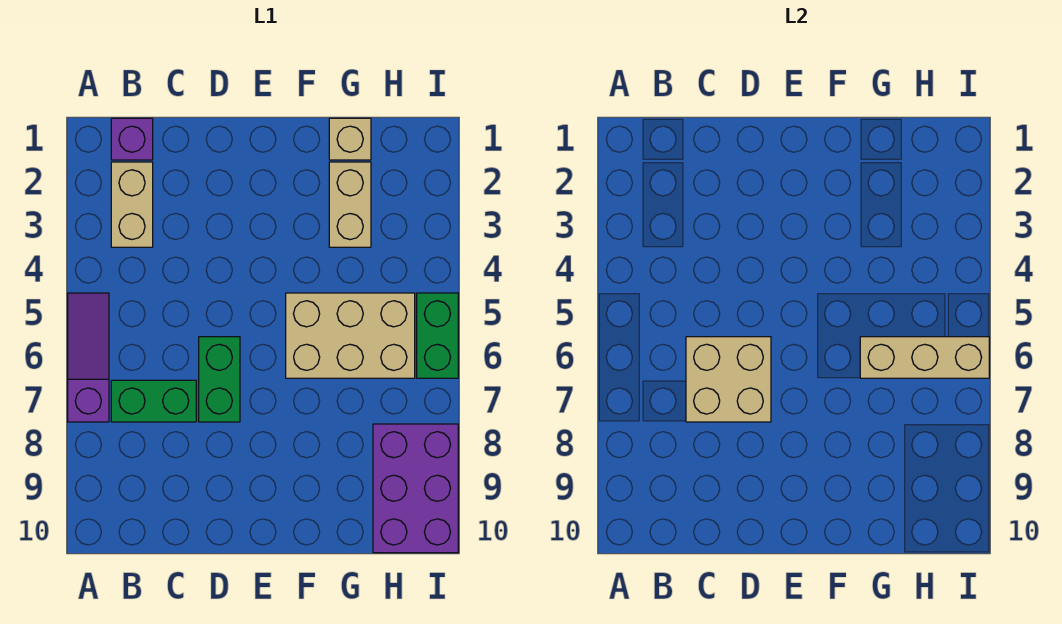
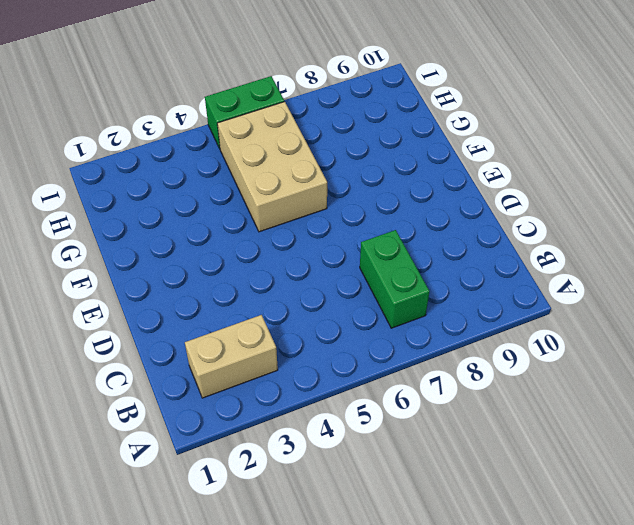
none -> purple 1x3 slope [68,293,109,422]
none -> purple 1x1 brick [111,118,153,160]
none -> green 1x2 brick [199,337,240,422]

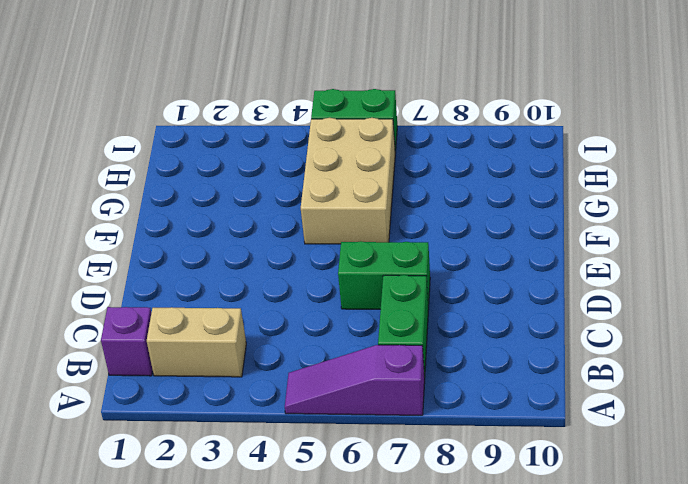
none -> tan 1x1 brick [329,118,371,160]
none -> tan 1x2 brick [329,162,371,247]
none -> purple 2x3 brick [373,424,458,553]

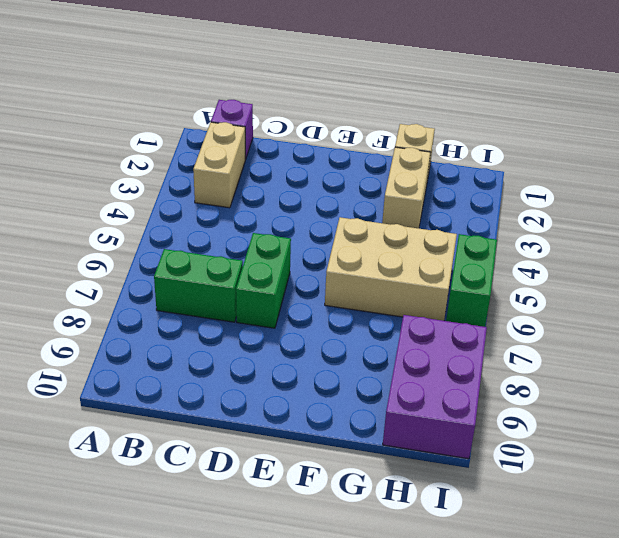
none -> purple 1x3 slope [68,293,109,422]
none -> tan 2x2 brick [686,337,771,422]
none -> tan 1x3 brick [860,337,989,378]

